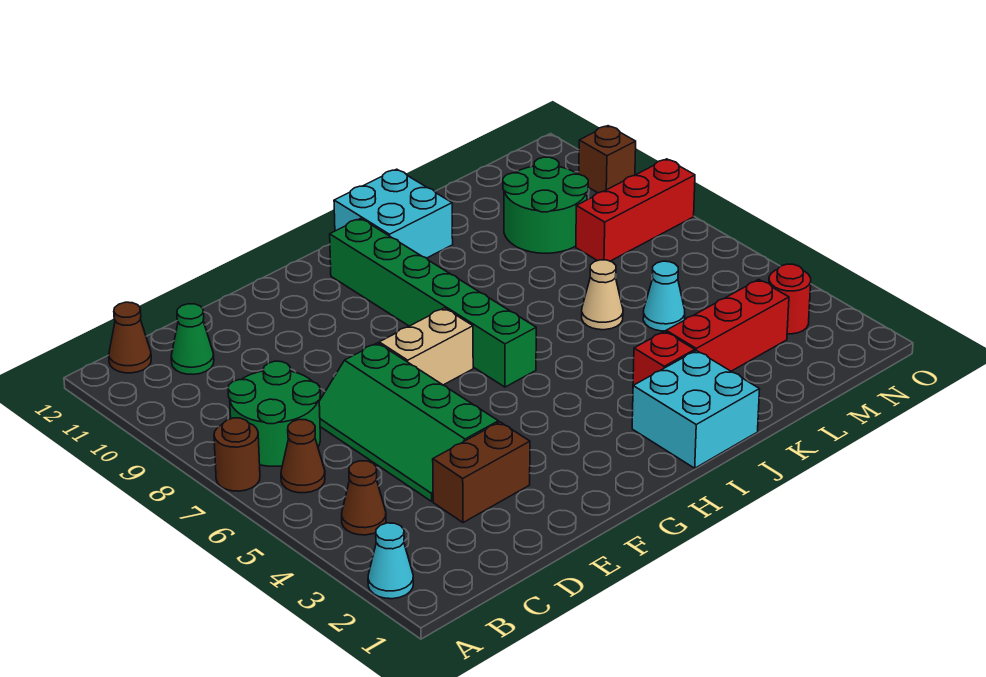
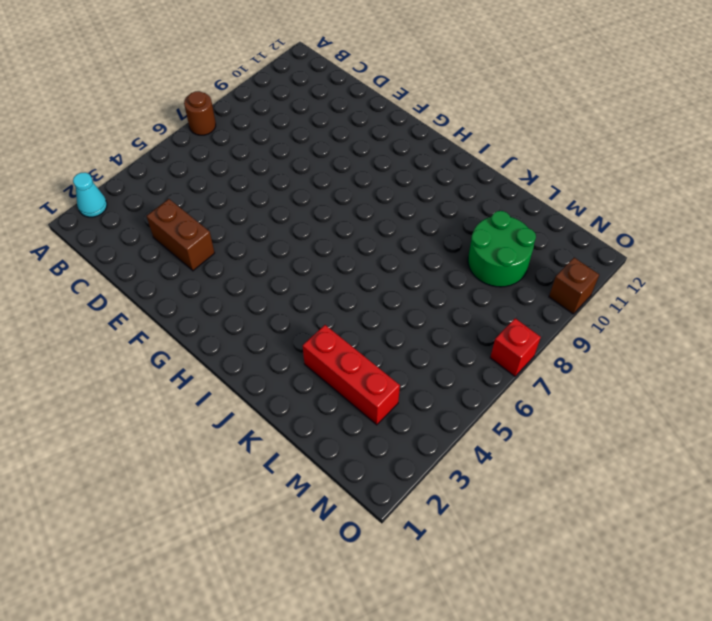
red 1x1 brick [490,318,541,376] -> red 1x1 brick moved to [633,331,695,386]
none -> brown 1x1 cone [342,461,386,535]
none -> brown 1x1 cone [281,420,325,493]
none -> green 2x2 round brick [228,361,320,466]

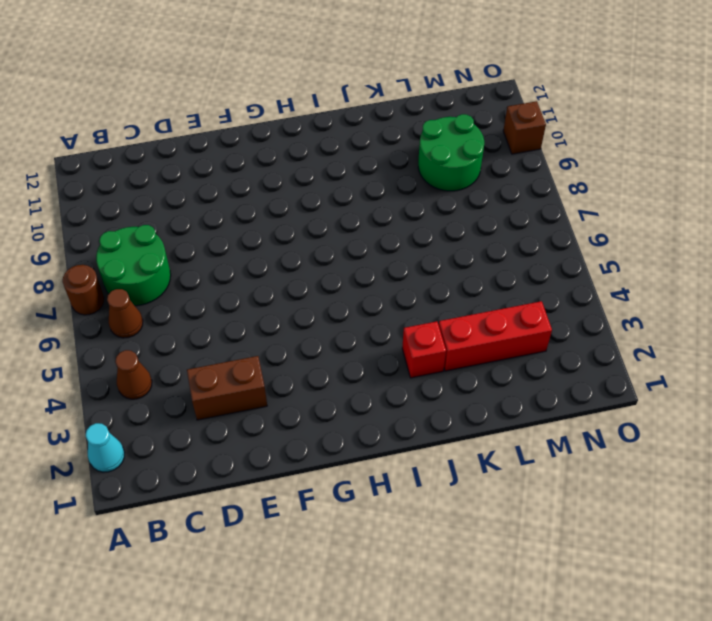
none -> brown 1x1 cone [109,302,151,373]
none -> green 1x1 cone [171,304,214,374]
none -> green 2x4 slope [319,343,498,501]

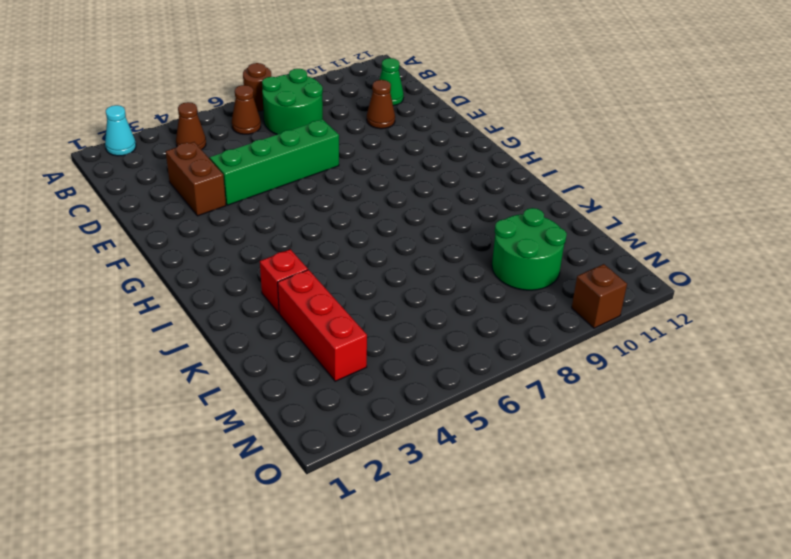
brown 1x1 cone [367,80,395,129] -> brown 1x1 cone moved to [109,302,151,373]
none -> tan 1x2 brick [379,308,473,385]
none -> green 1x6 brick [330,218,536,387]
none -> cyan 2x2 brick [632,350,760,468]

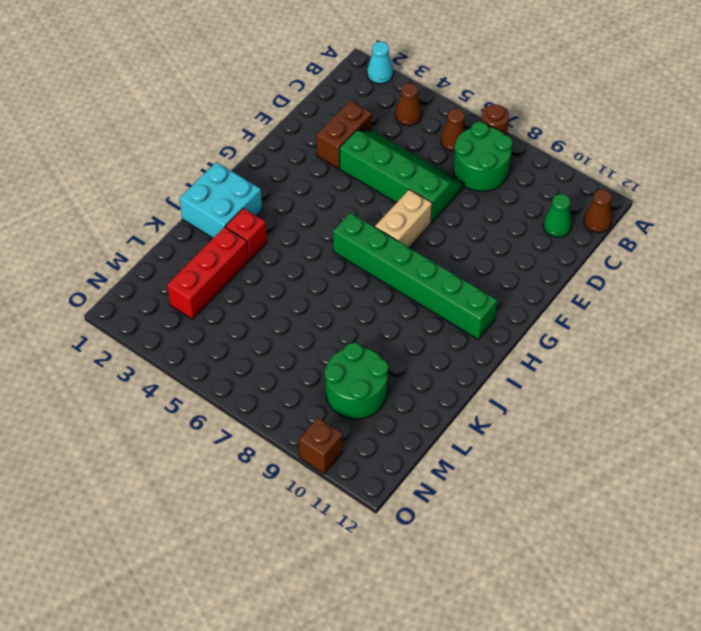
none -> cyan 2x2 brick [334,169,453,258]
none -> tan 1x1 cone [582,260,623,330]
none -> cyan 1x1 cone [643,261,685,331]

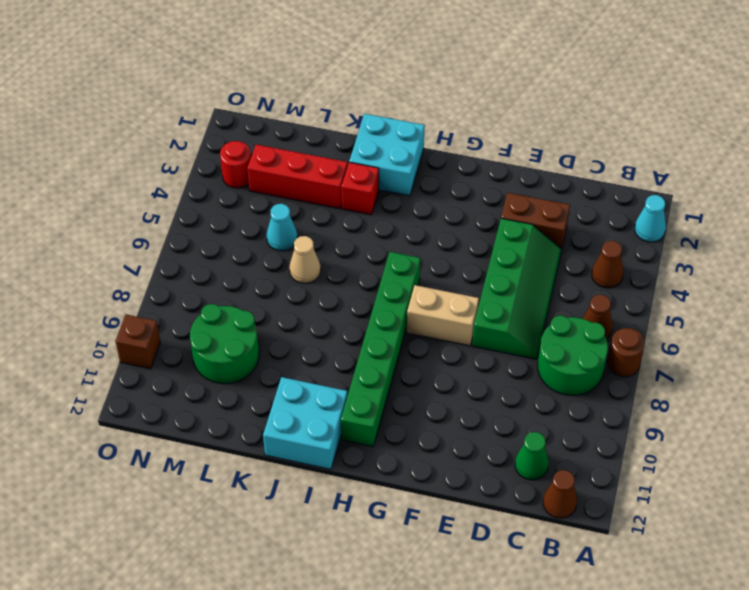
none -> red 1x3 brick [576,159,695,261]

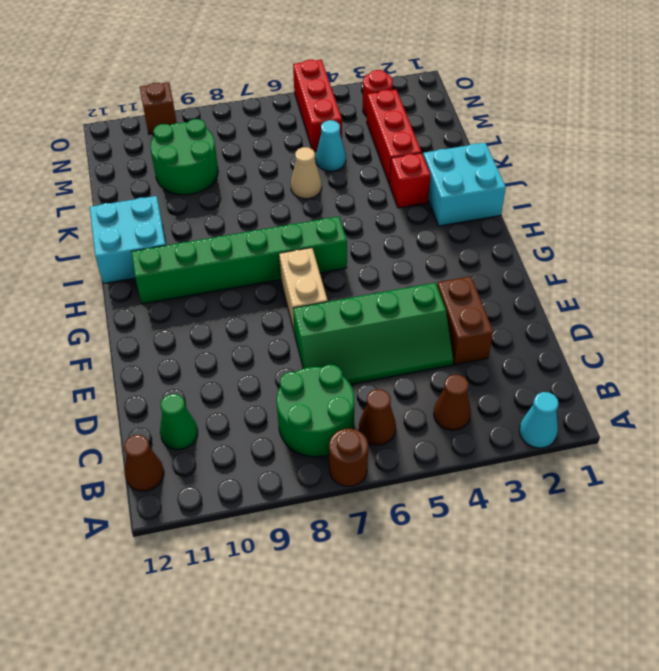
red 1x3 brick [293,60,342,152] -> red 1x3 brick moved to [576,159,695,261]

